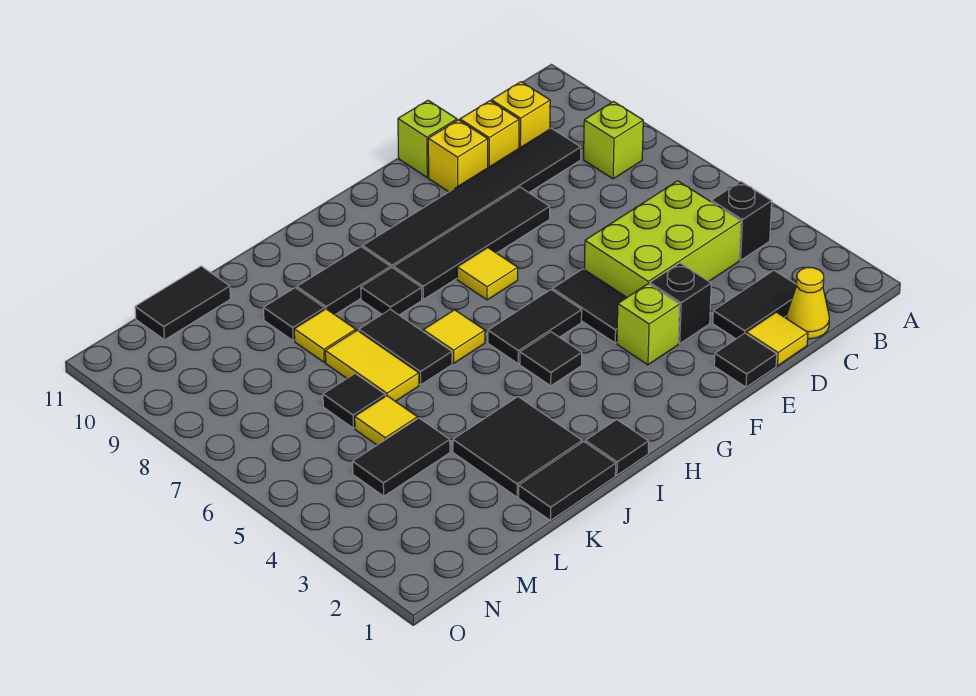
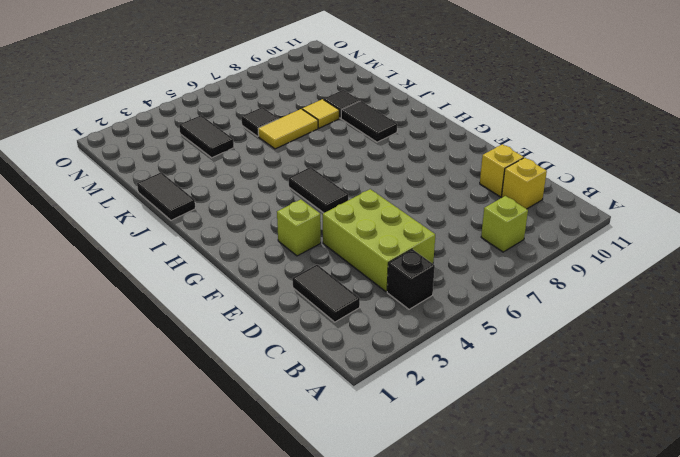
none -> yellow 1x1 cone [786,268,829,339]
none -> black 1x6 tile [363,128,581,268]
none -> yellow 1x1 tile [746,312,808,366]
none -> black 1x1 tile [714,333,777,387]

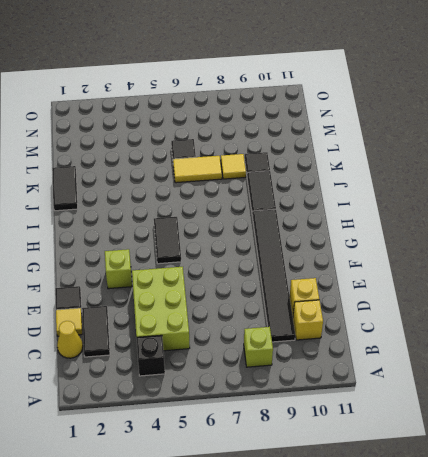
none -> black 1x1 brick [650,263,711,343]
none -> black 1x4 tile [394,187,550,299]
none -> yellow 1x1 brick [428,120,488,192]
none -> lime 1x1 brick [398,100,457,177]

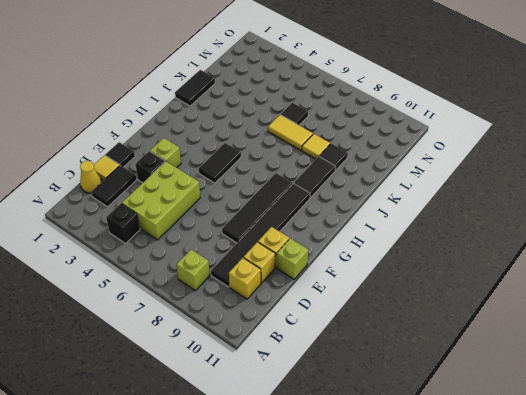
none -> black 1x2 tile [553,269,627,343]
none -> yellow 1x1 tile [457,248,518,300]
none -> black 1x1 tile [520,332,582,386]
none -> black 1x1 tile [585,419,649,475]

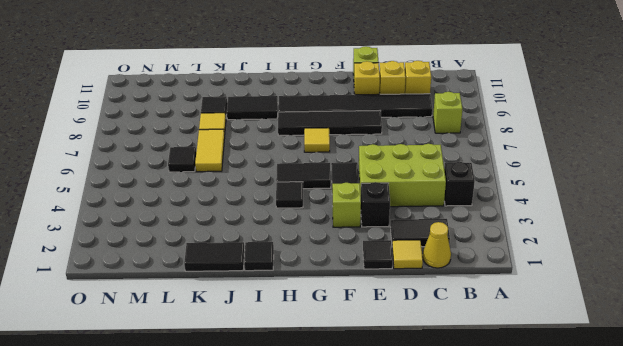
none -> yellow 1x1 tile [423,310,485,363]
none -> black 1x1 tile [361,268,422,315]
none -> black 2x2 tile [453,397,582,497]
none -> black 1x2 tile [359,309,452,385]

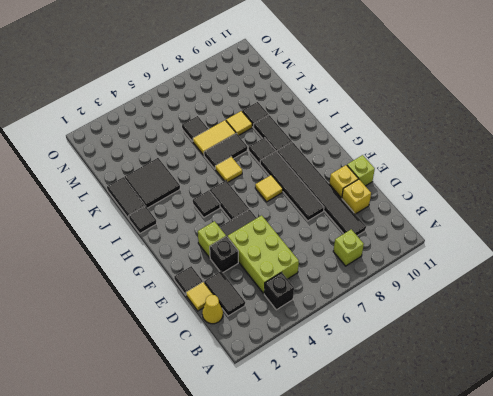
none -> yellow 1x1 brick [491,82,550,148]
none -> black 1x2 tile [353,418,450,496]
none -> yellow 1x1 tile [355,396,417,445]
none -> black 1x2 tile [135,266,230,340]

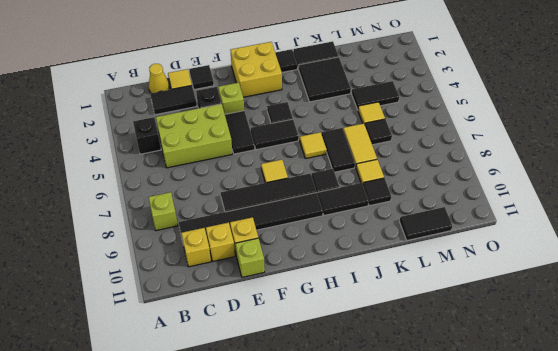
yellow 2x2 brick [230,42,282,97] -> none

